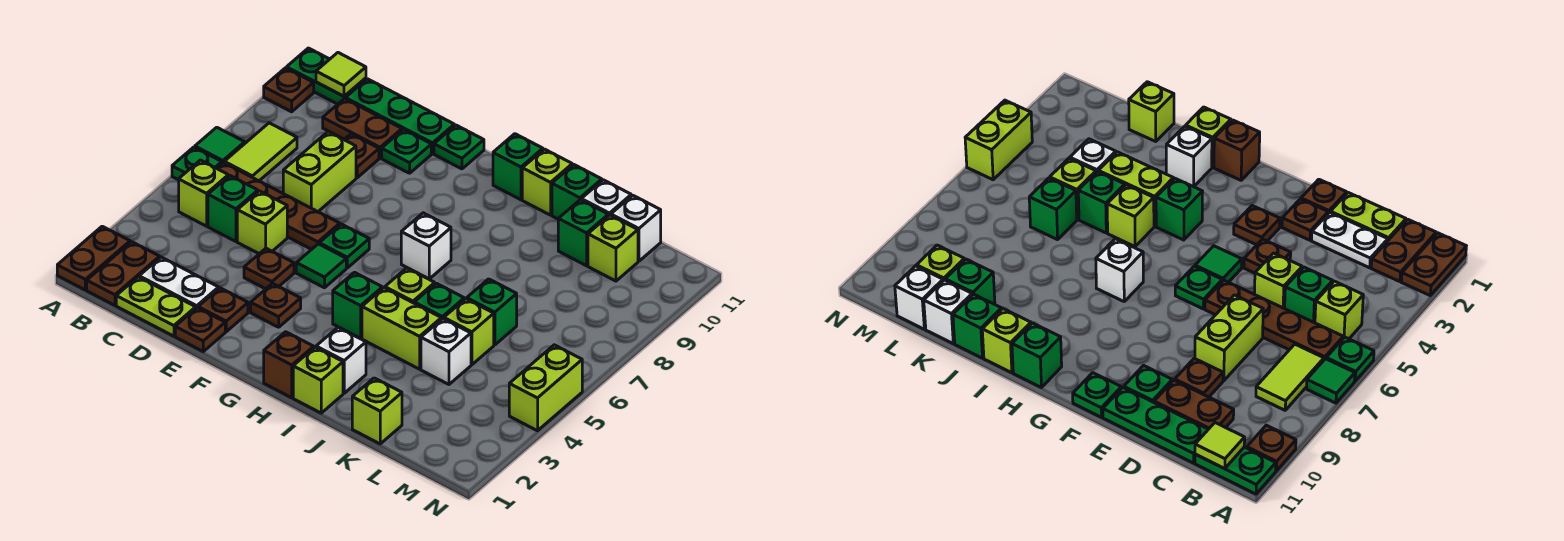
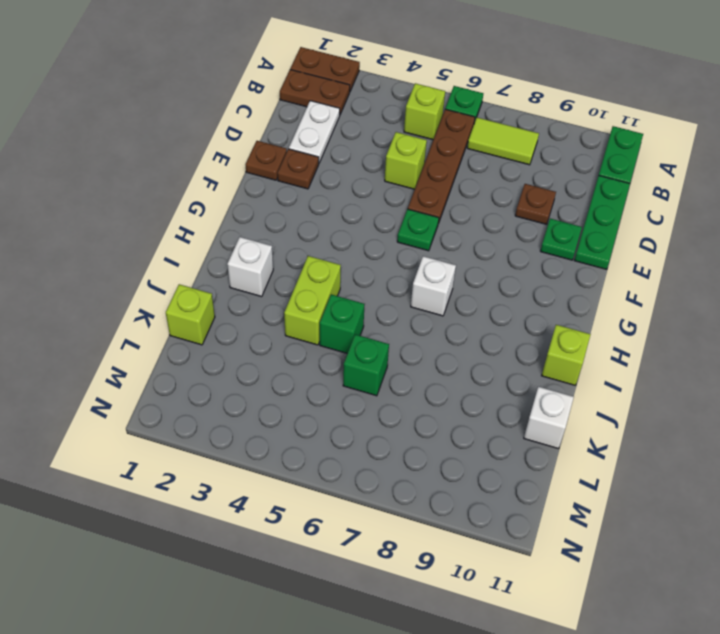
none -> green 1x1 tile [195,127,245,163]
none -> brown 1x1 plate [264,68,314,112]
none -> lime 1x2 plate [116,277,196,336]
none -> green 1x1 brick [208,176,258,241]

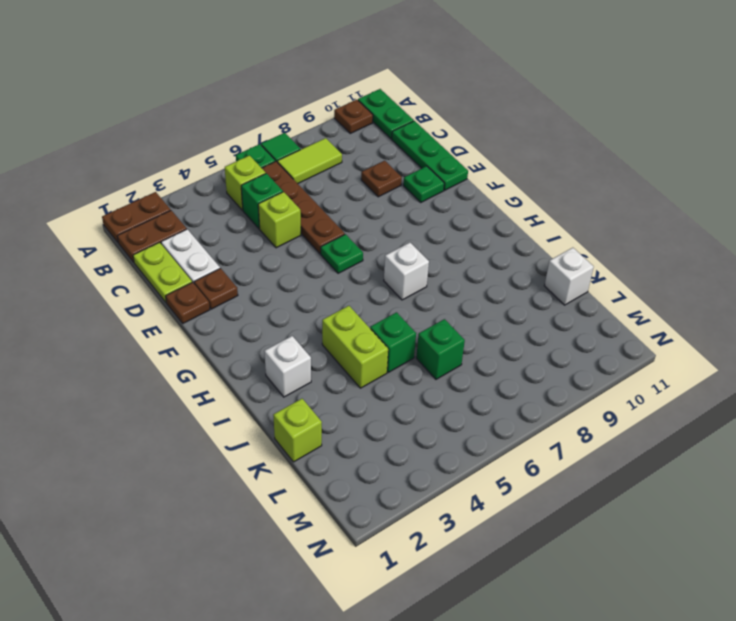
none -> brown 1x2 plate [323,99,402,158]
none -> lime 1x2 brick [283,131,356,212]
none -> brown 1x1 plate [244,248,294,289]
none -> brown 1x1 plate [251,284,301,327]

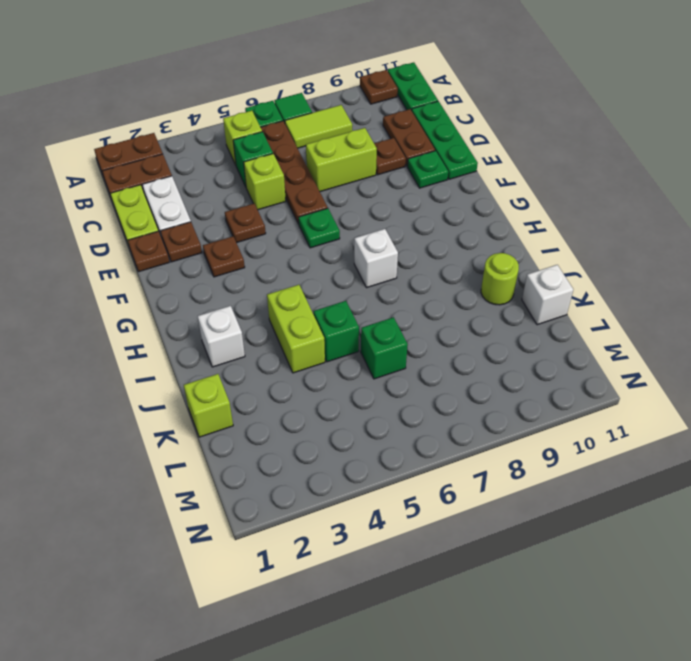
lime 1x1 round brick [481,253,519,305] -> none
none -> green 1x1 tile [296,244,346,288]
none -> green 1x1 plate [434,125,484,169]
none -> brown 1x1 brick [264,332,314,398]
none -> green 1x1 brick [333,272,382,338]

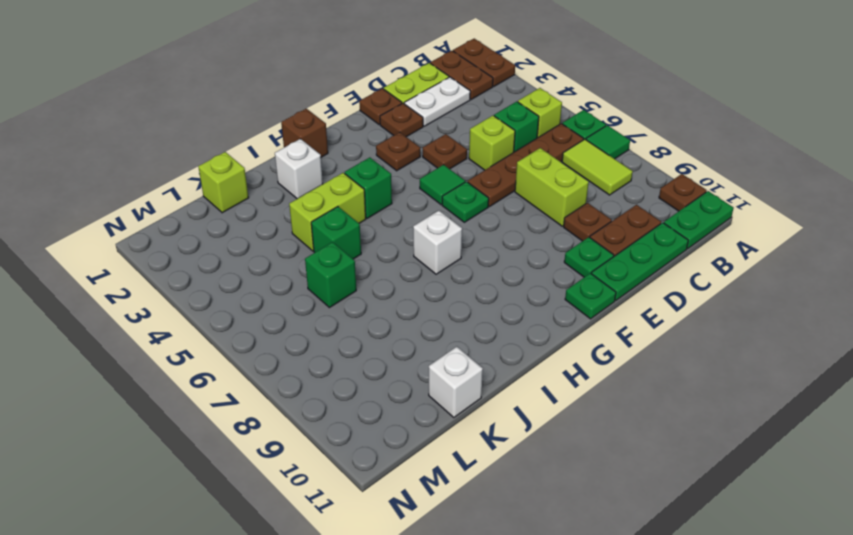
none -> green 1x1 brick [493,134,543,200]
none -> lime 1x1 brick [293,347,343,413]
none -> lime 1x1 brick [385,268,435,303]
none -> lime 1x1 brick [522,149,572,215]

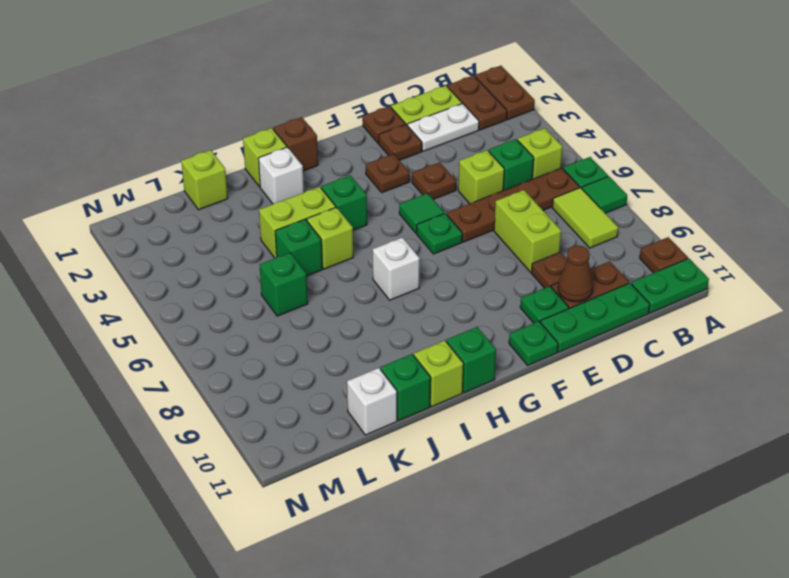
brown 1x1 cone [558,245,593,302] -> none
none -> white 1x1 brick [421,319,471,384]
none -> lime 1x1 brick [444,299,494,365]
none -> green 1x1 brick [558,200,608,266]
none -> lime 1x1 brick [588,215,638,281]

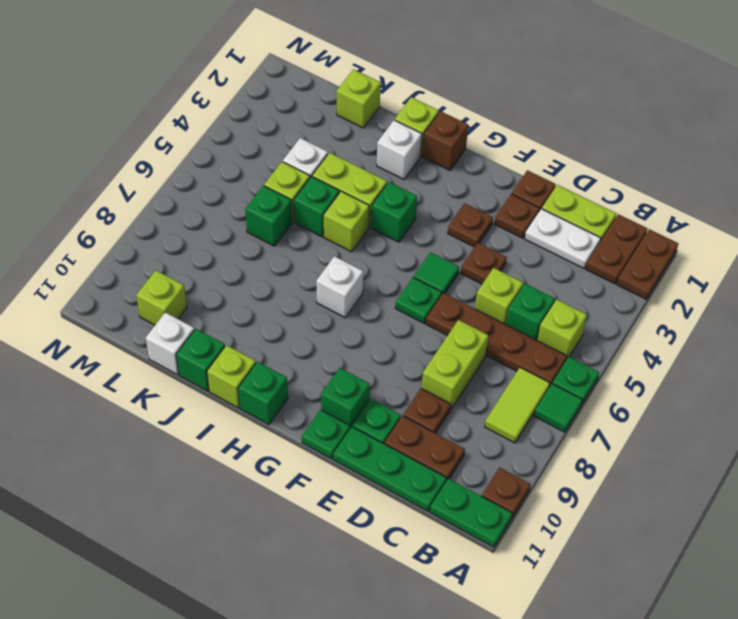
green 1x1 brick [321,368,370,428] -> green 1x1 brick moved to [558,200,608,266]
none -> white 1x1 brick [611,195,661,261]
none -> lime 1x2 brick [509,345,582,431]
none -> lime 1x1 tile [316,53,366,96]

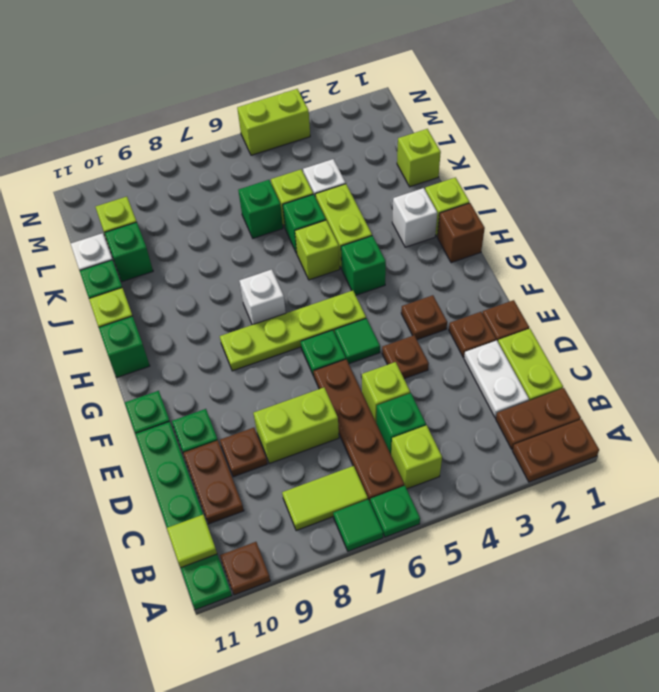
lime 1x4 plate [220,291,366,371] -> none
none -> white 1x1 brick [611,195,661,261]

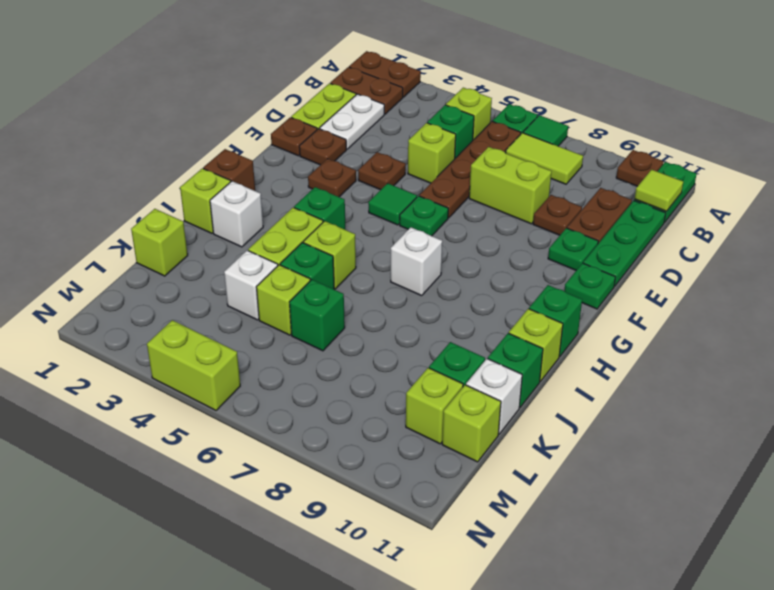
lime 1x1 brick [442,385,501,462] -> white 1x1 brick [611,195,661,261]

